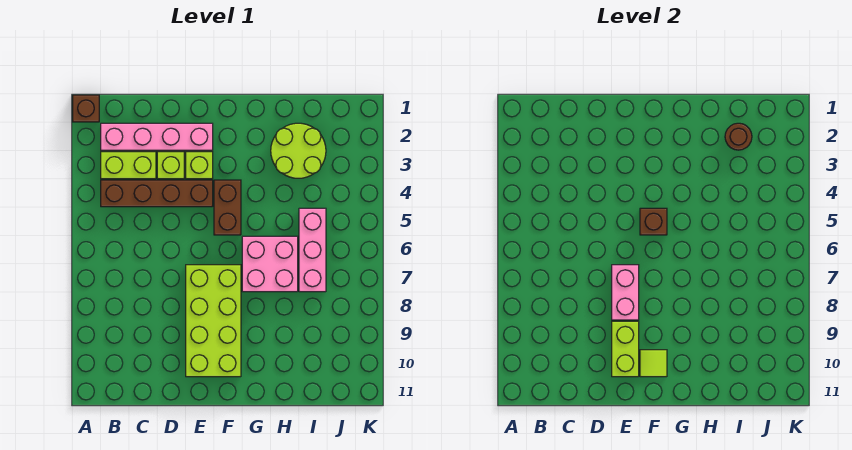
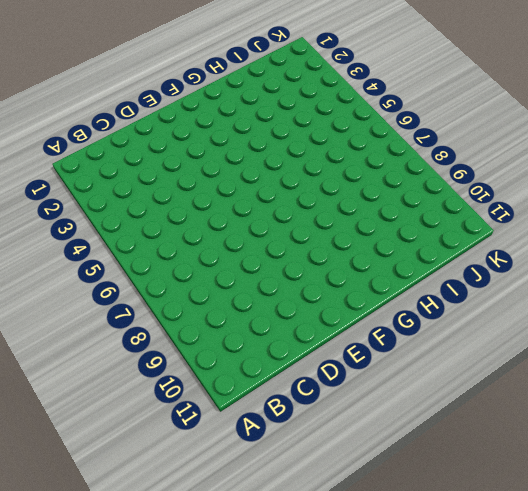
none -> brown 1x1 brick [73,95,99,122]
none -> pink 1x4 brick [101,123,213,150]
none -> lime 1x2 brick [101,152,156,179]

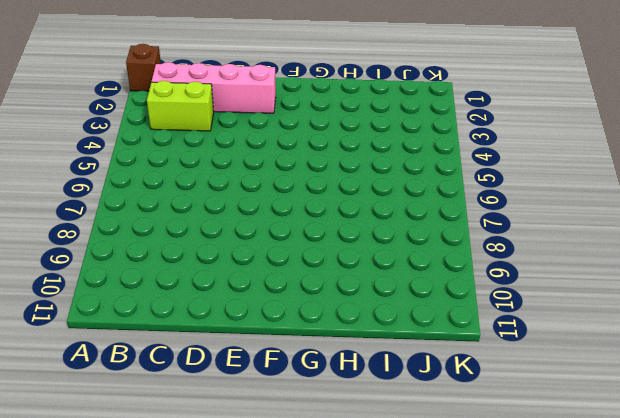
none -> brown 1x4 brick [101,180,213,207]
none -> lime 1x1 brick [157,152,184,179]
none -> lime 1x1 brick [186,152,213,179]

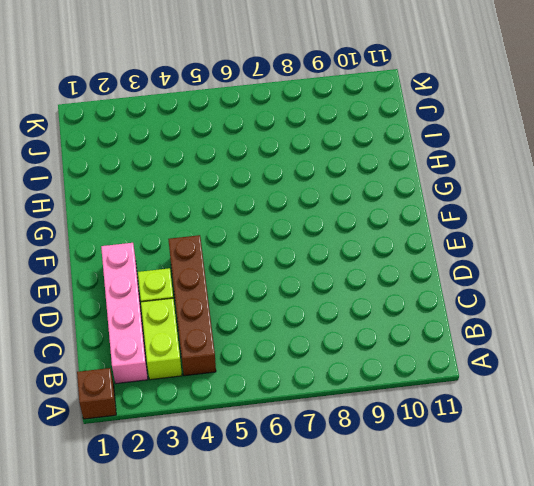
none -> lime 1x1 brick [186,152,213,179]
none -> lime 2x4 brick [186,265,241,377]
none -> brown 1x2 brick [214,180,241,235]

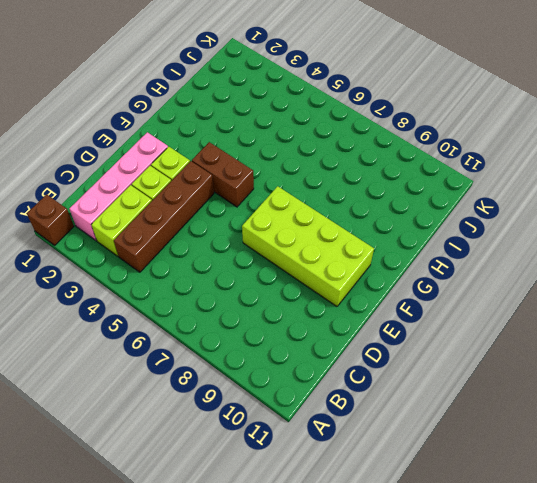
none -> pink 2x2 brick [242,236,298,292]
none -> lime 2x2 round brick [271,123,326,178]
none -> pink 1x3 brick [299,208,326,292]

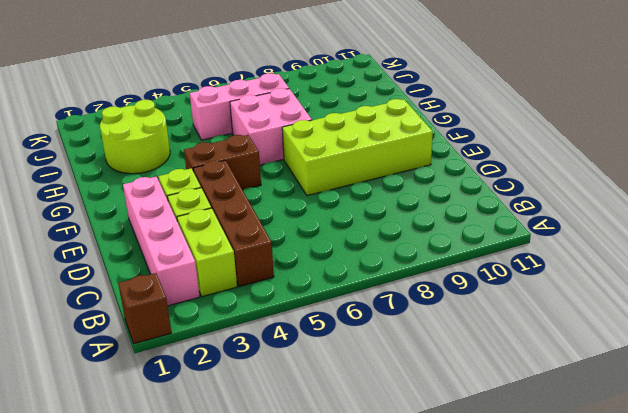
none -> pink 1x2 brick [612,265,639,320]
none -> lime 1x2 brick [612,321,639,377]
none -> brown 1x1 brick [640,208,667,235]

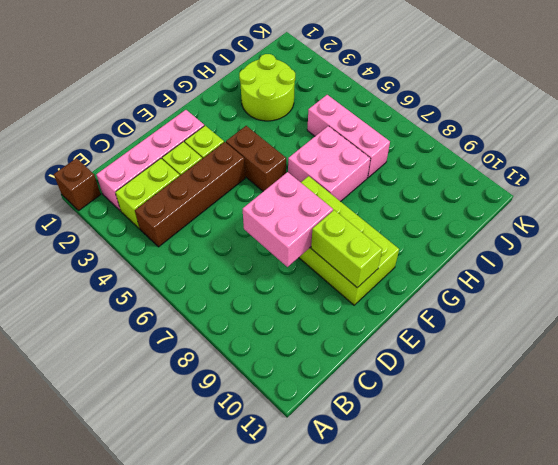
pink 2x2 brick [243,172,333,267] -> pink 1x2 brick [612,265,639,320]
none -> brown 1x1 brick [640,208,667,235]
none -> lime 1x1 tile [640,350,667,377]
none -> brown 1x1 round brick [725,123,752,150]

